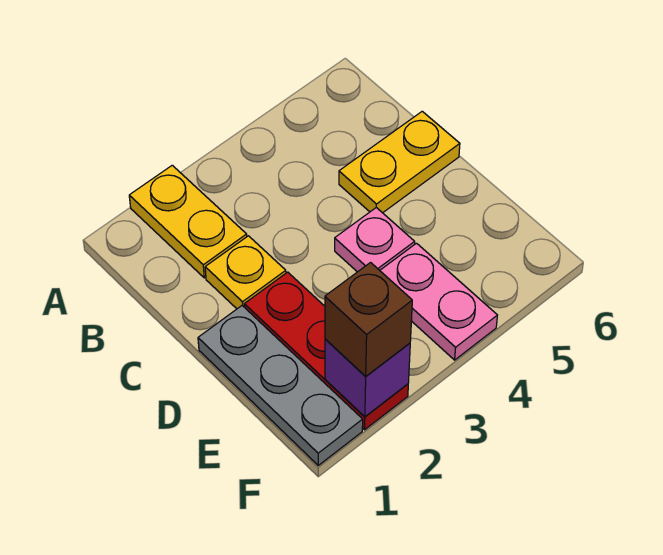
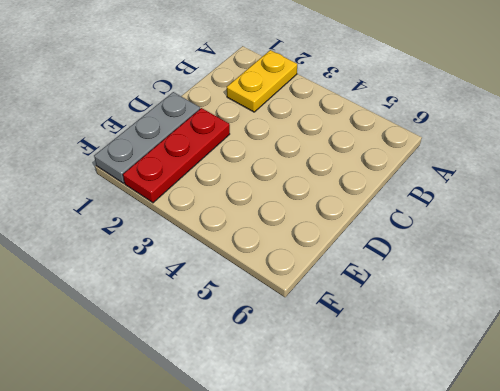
none -> yellow 1x1 plate [205,236,286,309]
none -> yellow 1x2 plate [339,111,460,213]

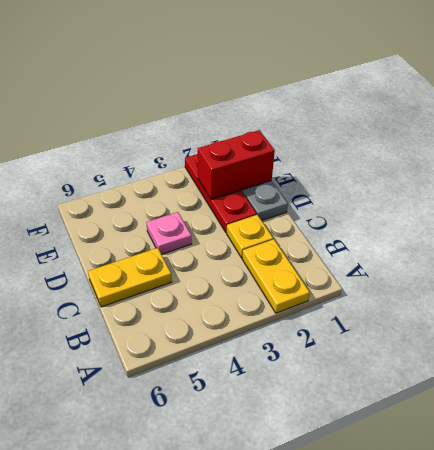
red 1x2 brick [198,130,275,199] -> none
none -> pink 1x2 plate [380,243,498,360]
none -> purple 1x1 brick [325,339,410,417]

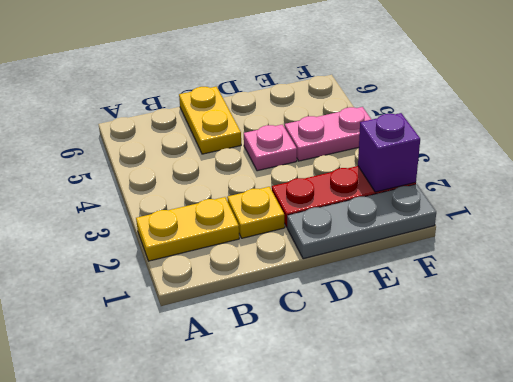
none -> brown 1x1 brick [325,263,412,376]

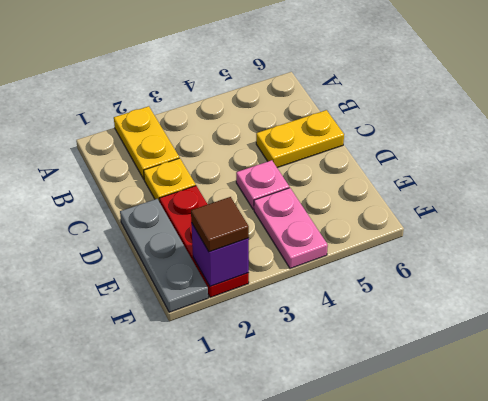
brown 1x1 tile [191,197,249,252] -> brown 1x1 brick [325,263,412,376]

